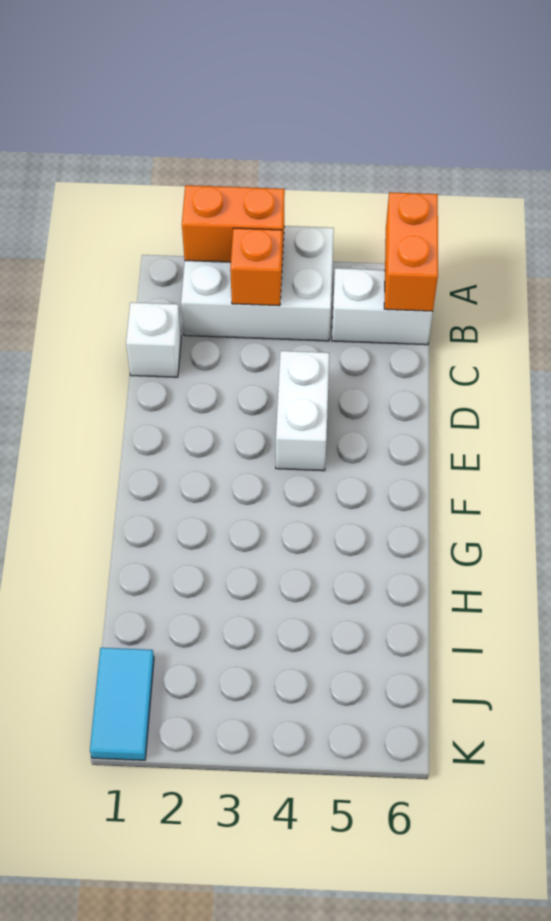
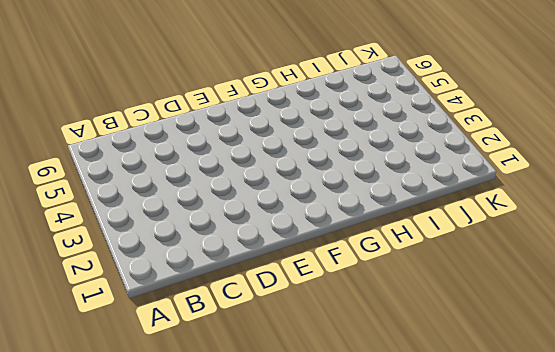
none -> white 2x3 brick [181,226,334,341]
none -> white 1x2 brick [332,268,433,345]

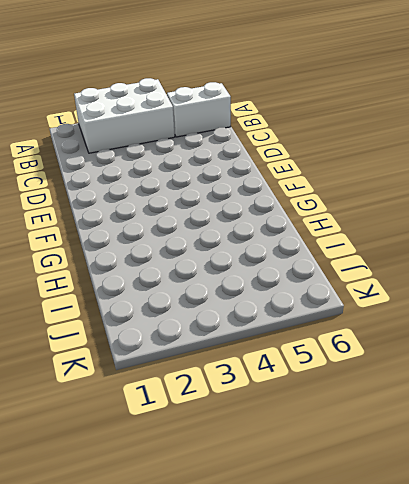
none -> white 1x1 brick [126,302,181,377]
none -> white 1x2 brick [276,351,329,471]

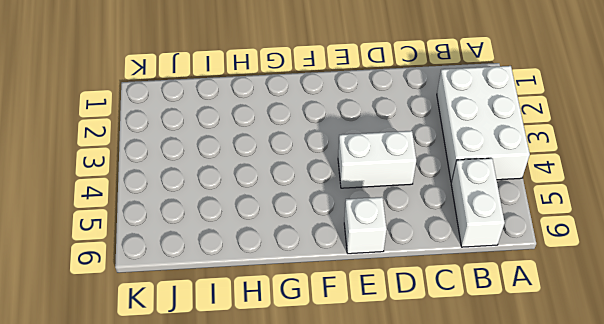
white 1x1 brick [344,197,387,254] -> white 1x1 brick moved to [126,302,181,377]
none -> cyan 1x2 tile [90,648,154,760]
none -> orange 1x2 brick [182,185,285,262]

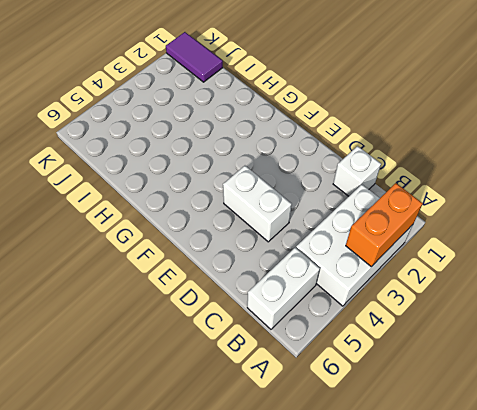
purple 1x2 tile [166,32,223,82] -> cyan 1x2 tile [90,648,154,760]
none -> orange 1x2 brick [384,192,438,311]
none -> orange 1x1 brick [230,228,282,306]

